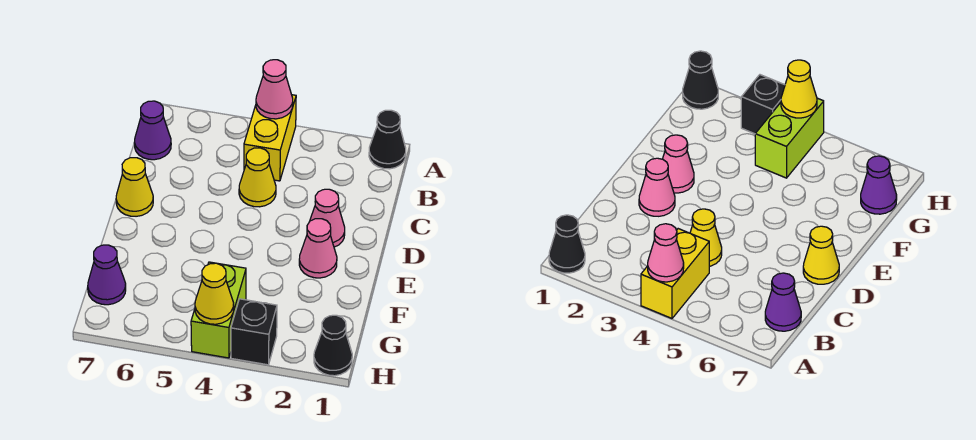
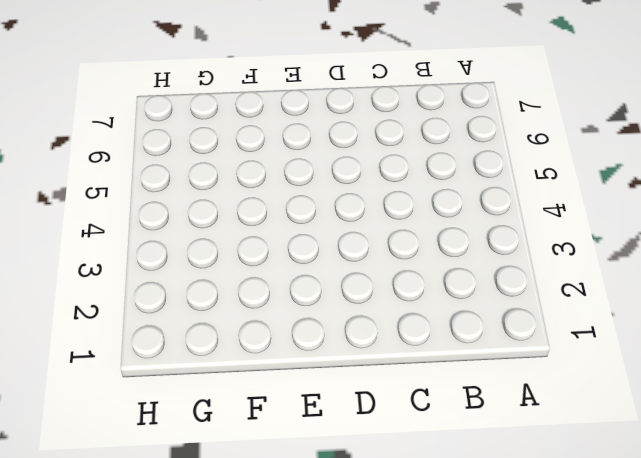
none -> black 1x1 cone [369,110,406,169]
none -> yellow 1x2 brick [244,95,296,181]
none -> purple 1x1 cone [134,101,171,160]

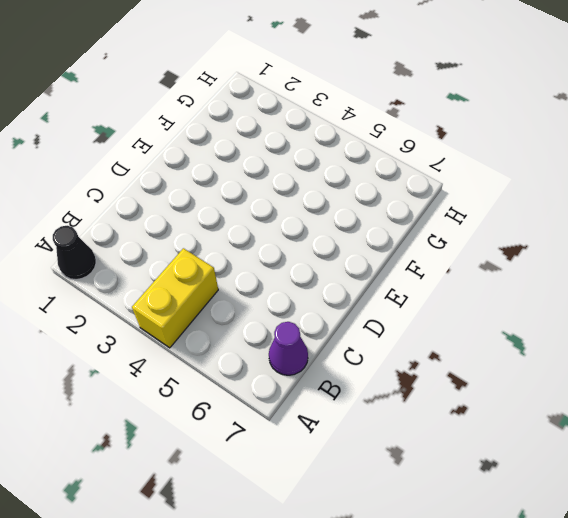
none -> yellow 1x1 cone [239,148,276,207]
none -> pink 1x1 cone [310,189,345,247]
none -> yellow 1x1 cone [116,158,153,216]

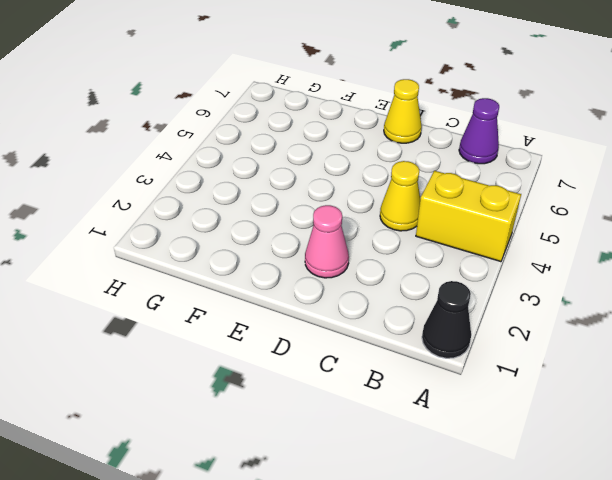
none -> pink 1x1 cone [299,219,337,278]
none -> lime 1x2 brick [191,262,246,358]
none -> purple 1x1 cone [88,245,126,305]

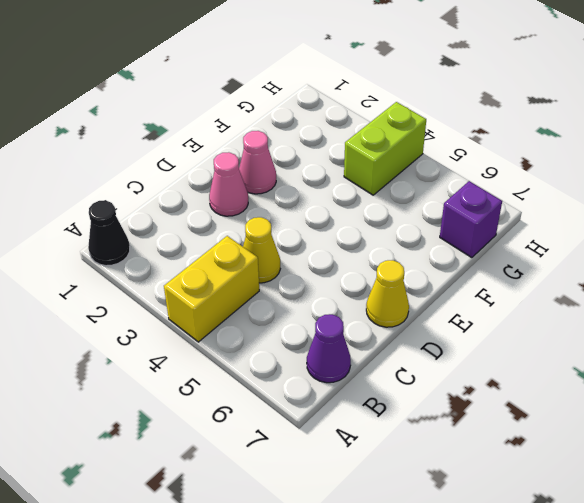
purple 1x1 brick [440,181,502,258] -> purple 1x1 cone [88,245,126,305]
none -> black 1x1 cone [314,315,352,376]
none -> black 1x1 brick [231,299,277,365]
none -> pink 1x1 cone [256,60,293,119]

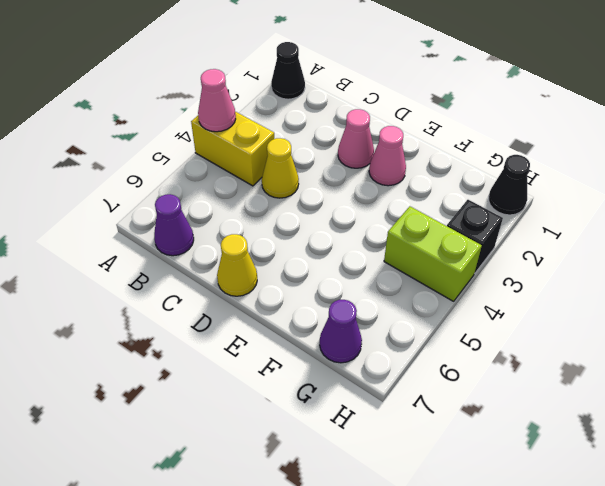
none -> yellow 1x1 cone [195,263,234,324]

